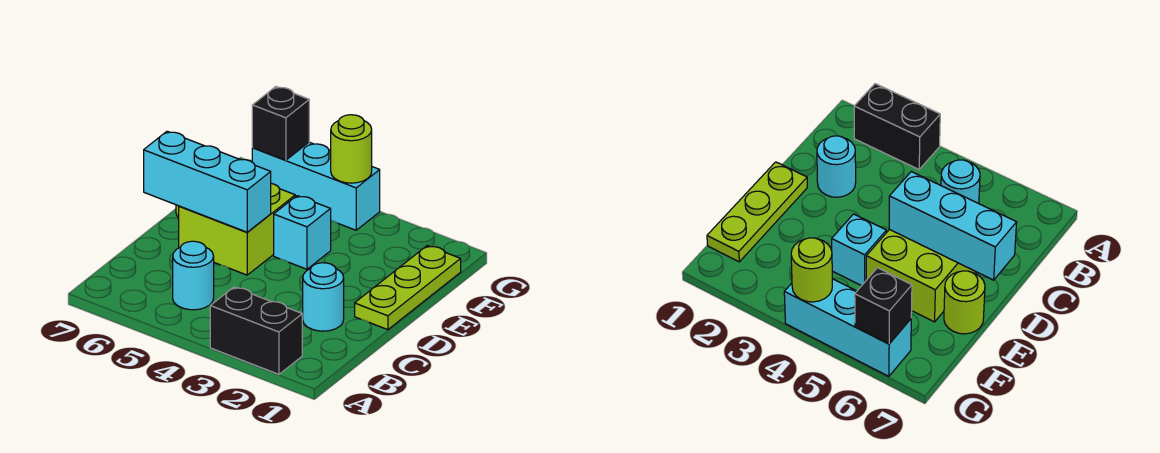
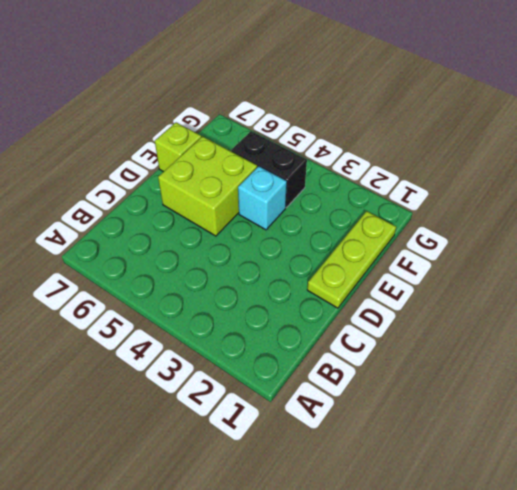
lime 1x1 brick [155,122,201,172] -> lime 1x1 round brick [944,271,985,334]
black 1x2 brick [231,131,307,207] -> black 1x2 brick moved to [210,287,302,374]
none -> cyan 1x1 round brick [173,241,214,310]
none -> cyan 1x1 round brick [303,263,344,331]

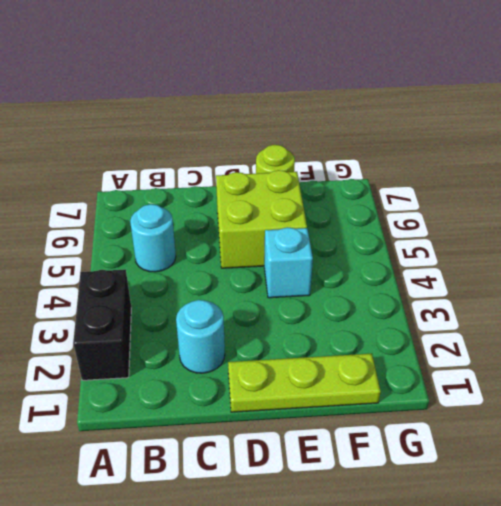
none -> cyan 1x3 brick [252,142,380,230]
none -> cyan 1x3 brick [144,131,271,232]

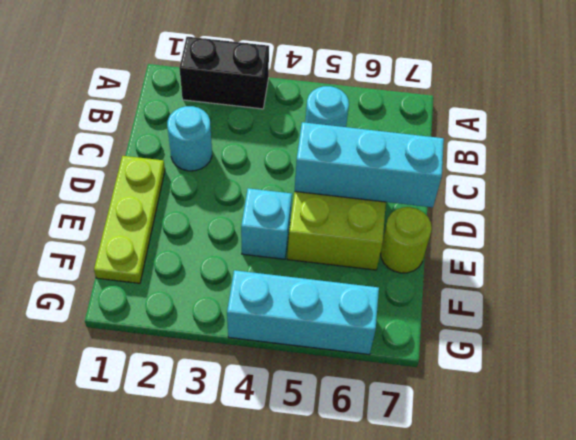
none -> lime 1x1 round brick [331,115,372,183]
none -> black 1x1 brick [252,87,309,160]

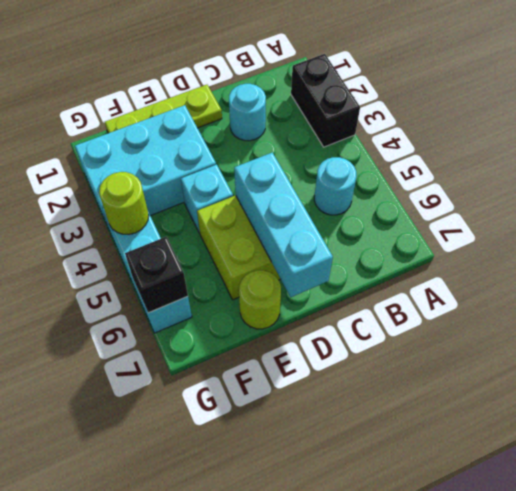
cyan 2x3 brick [75,105,216,228] -> none

